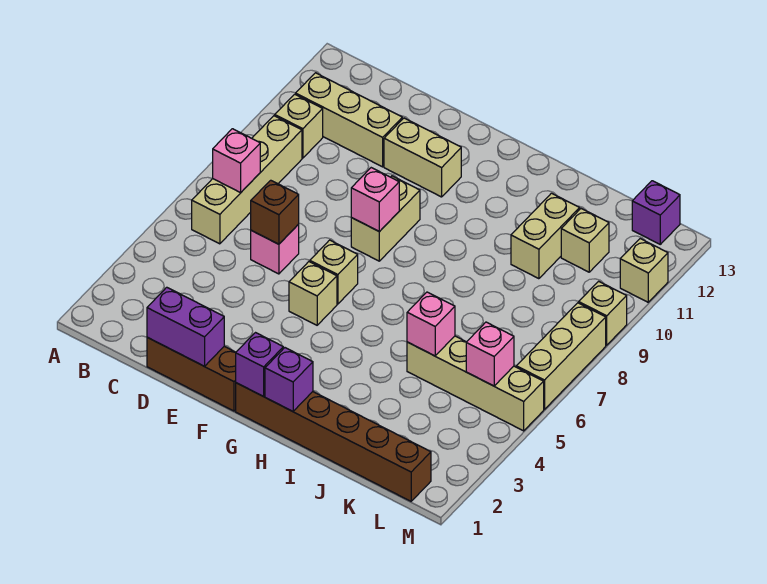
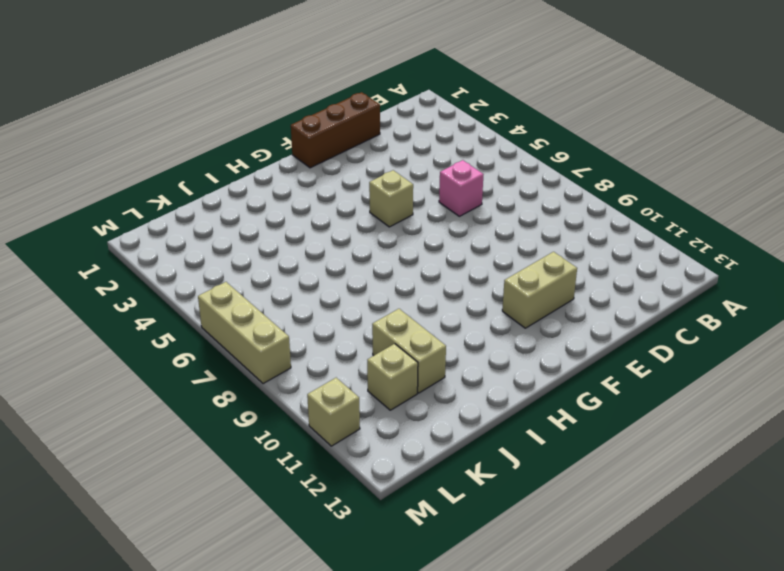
none -> tan 1x4 brick [192,116,302,244]
none -> tan 1x1 brick [275,94,323,158]
none -> tan 1x3 brick [296,73,402,167]

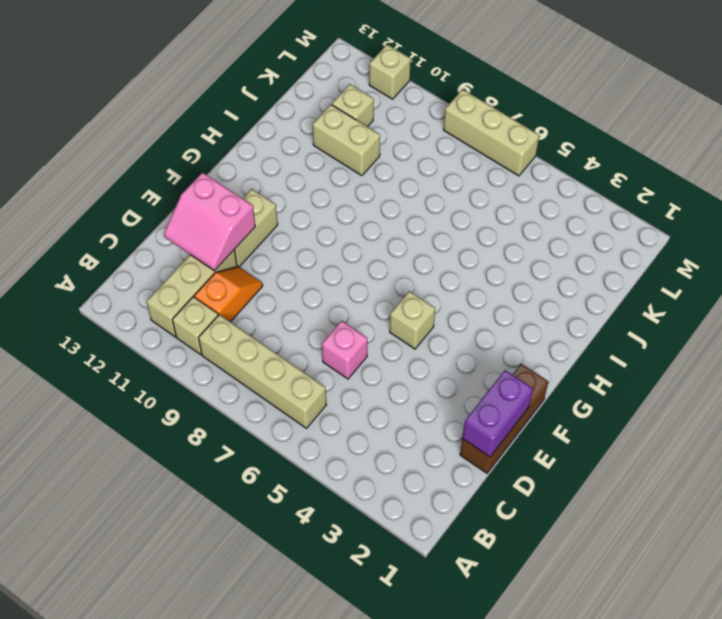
orange 1x2 slope [194,267,263,322] -> none
pink 2x2 slope [164,173,255,271] -> none
none -> tan 1x1 brick [310,240,358,304]
none -> tan 1x2 brick [351,176,420,261]
none -> brown 1x6 brick [236,383,431,501]

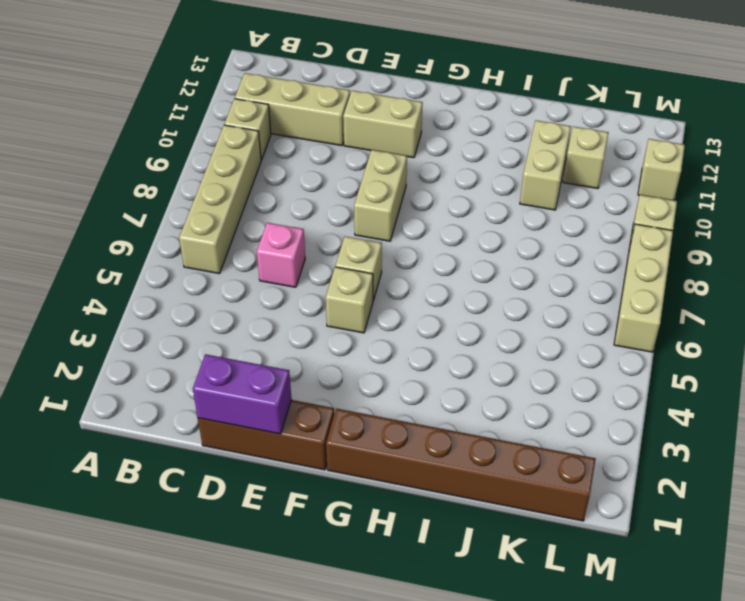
none -> tan 1x4 brick [407,336,544,431]
none -> purple 1x1 brick [632,181,680,244]
none -> pink 1x1 brick [213,129,260,193]

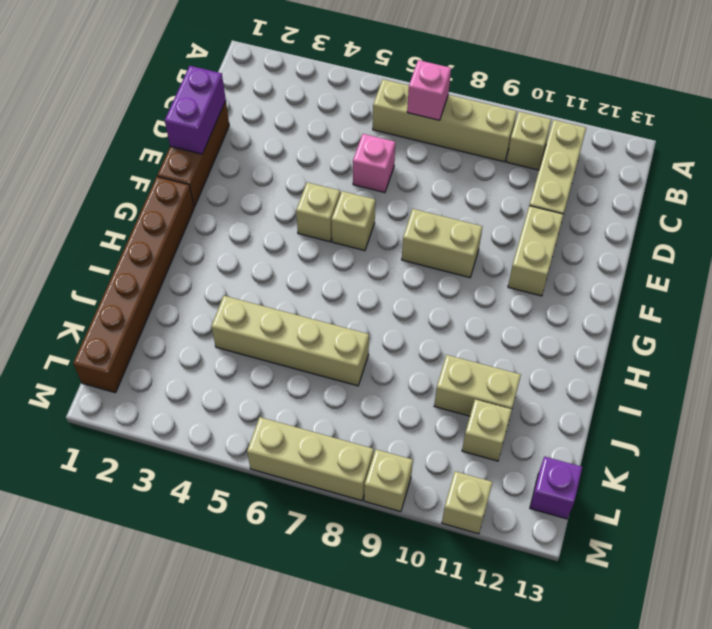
tan 1x4 brick [211,296,369,386] -> tan 1x4 brick turned to [407,336,544,431]
none -> brown 1x1 brick [251,180,299,244]
none -> pink 1x1 brick [351,168,399,232]
none -> purple 1x1 brick [236,333,283,396]

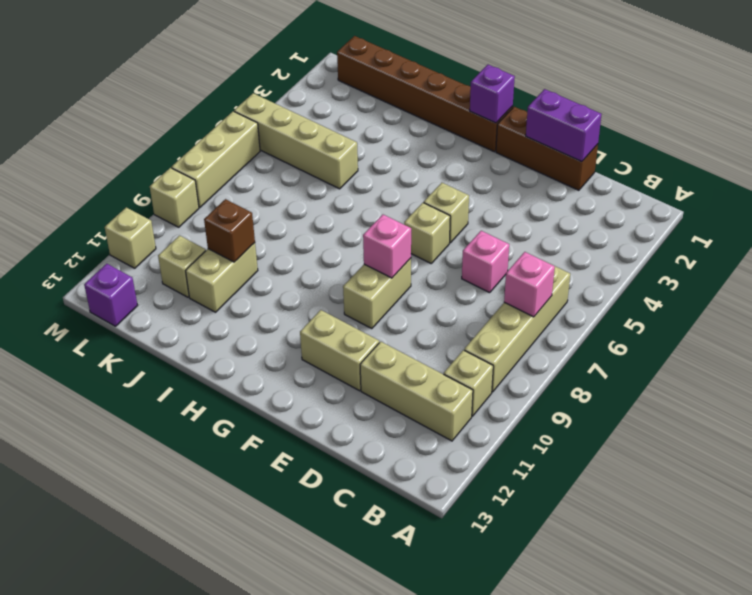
brown 1x1 brick [204,199,255,262] -> brown 1x1 brick moved to [251,180,299,244]
none -> purple 1x1 brick [265,348,313,411]
none -> pink 1x1 brick [407,292,455,356]
none -> pink 1x1 brick [466,322,514,386]

